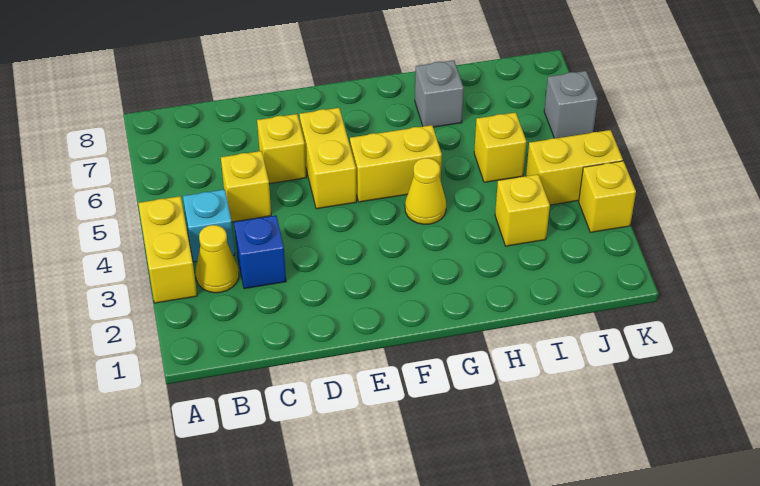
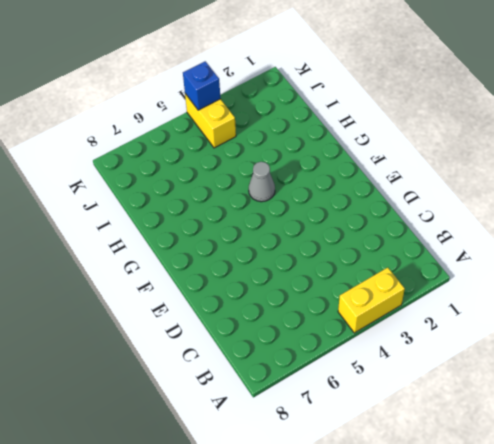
grey 1x1 cone [249,162,275,202] -> yellow 1x1 cone [405,158,446,224]
blue 1x1 brick [183,61,221,110] -> blue 1x1 brick moved to [234,215,286,289]
none -> yellow 1x1 cone [196,225,239,293]
none -> cyan 1x1 brick [183,189,235,262]
none -> yellow 1x1 brick [221,151,271,222]

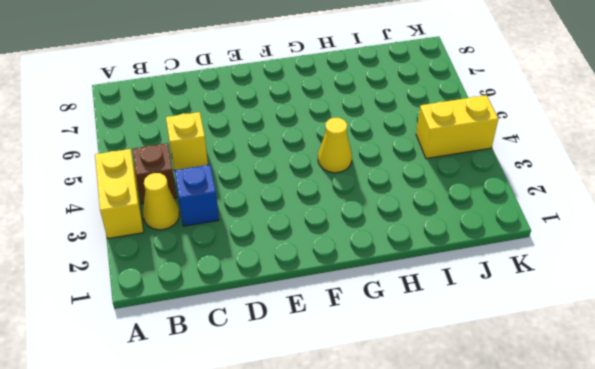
brown 1x1 brick [133,143,177,204] -> cyan 1x1 brick [183,189,235,262]
none -> yellow 1x1 brick [257,114,306,184]
none -> yellow 1x2 brick [299,108,356,209]
none -> yellow 1x2 brick [350,125,442,202]

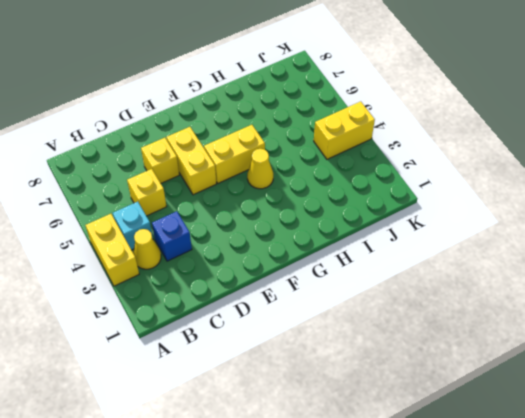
none -> grey 1x1 brick [415,60,464,127]
none -> yellow 1x1 brick [495,174,550,246]
none -> yellow 1x1 brick [474,113,527,182]

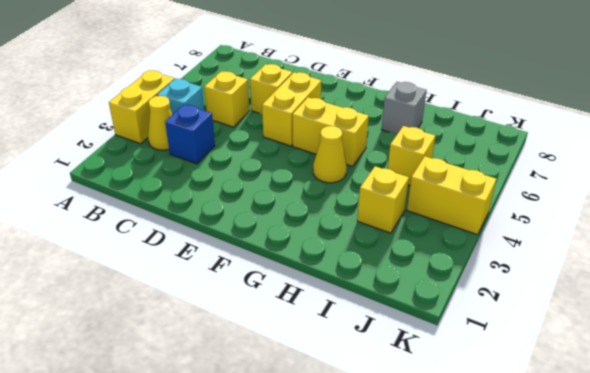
none -> yellow 1x1 brick [579,161,636,232]
none -> grey 1x1 brick [544,71,598,138]

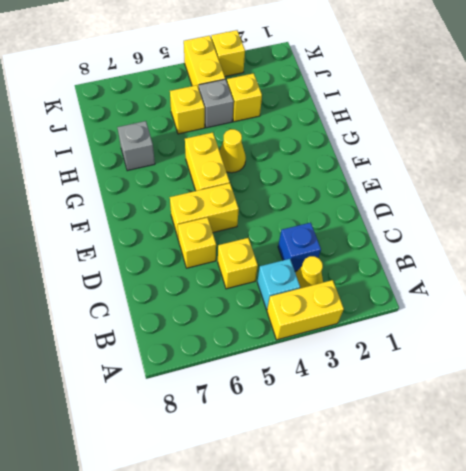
grey 1x1 brick [199,79,234,128] -> grey 1x1 brick moved to [544,71,598,138]

